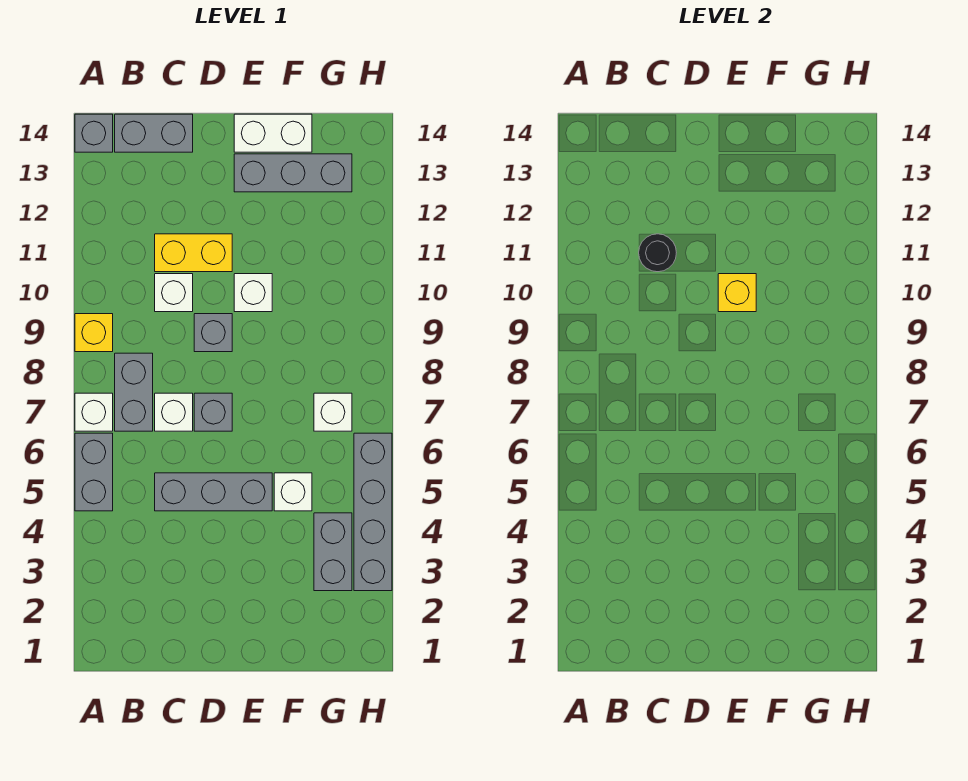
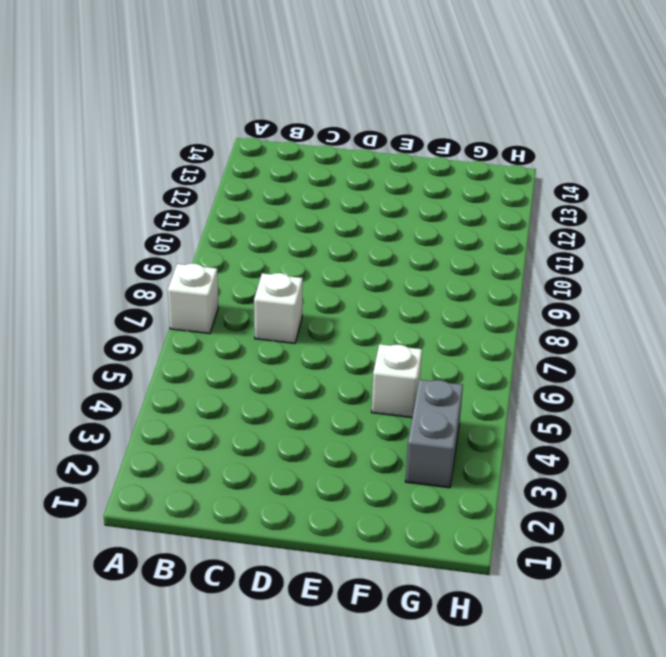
none -> grey 1x2 brick [75,433,113,511]
none -> yellow 1x1 brick [75,314,113,352]
none -> grey 1x1 brick [75,114,113,152]

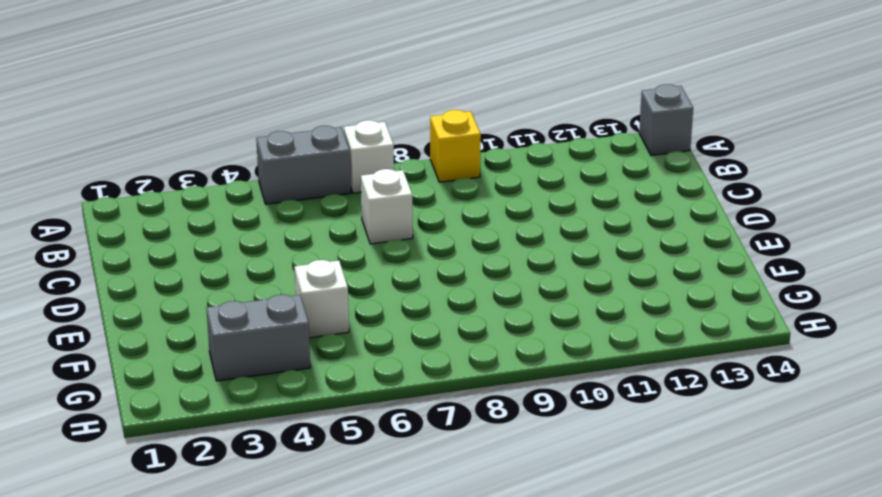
none -> grey 1x2 brick [115,353,153,431]
none -> grey 1x2 brick [115,114,193,152]
none -> grey 1x3 brick [155,473,272,511]

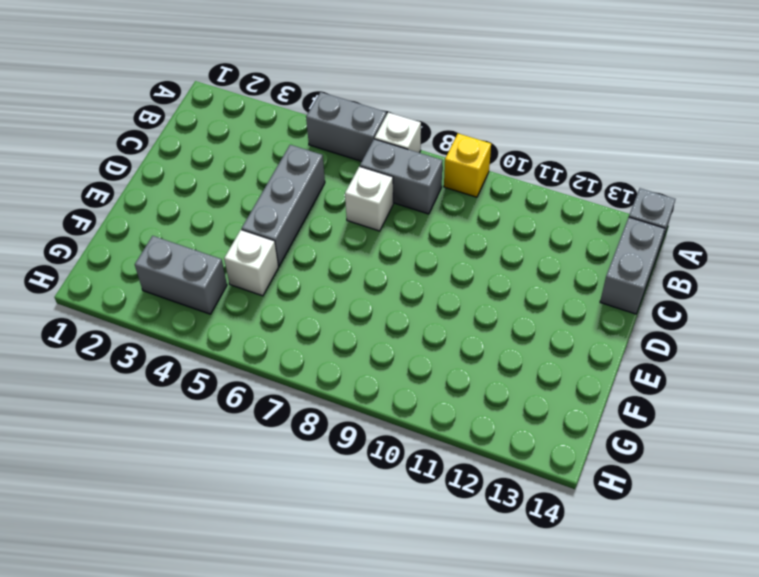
none -> white 1x1 brick [155,274,193,312]
none -> yellow 1x2 brick [155,234,232,272]
none -> grey 1x1 brick [194,393,232,431]

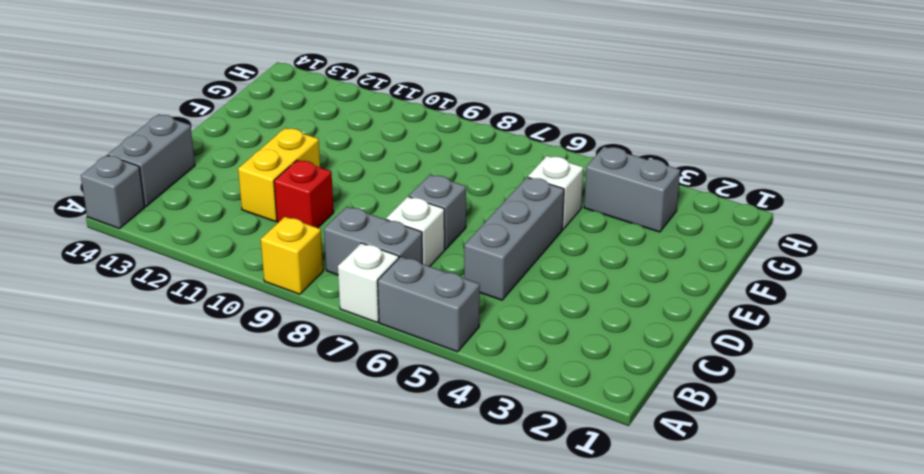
red 1x1 brick [274,160,334,228] -> white 1x1 brick [155,274,193,312]
none -> grey 1x1 brick [194,314,232,352]
none -> white 1x1 brick [234,274,272,312]
none -> grey 1x3 brick [234,154,352,192]

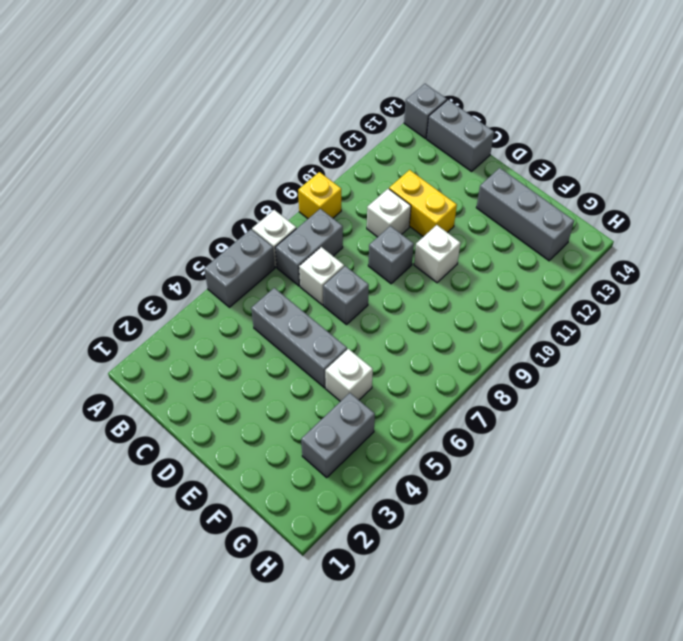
none -> white 1x2 brick [234,114,312,152]
none -> white 1x1 brick [314,393,352,431]
none -> grey 1x4 brick [354,433,392,591]

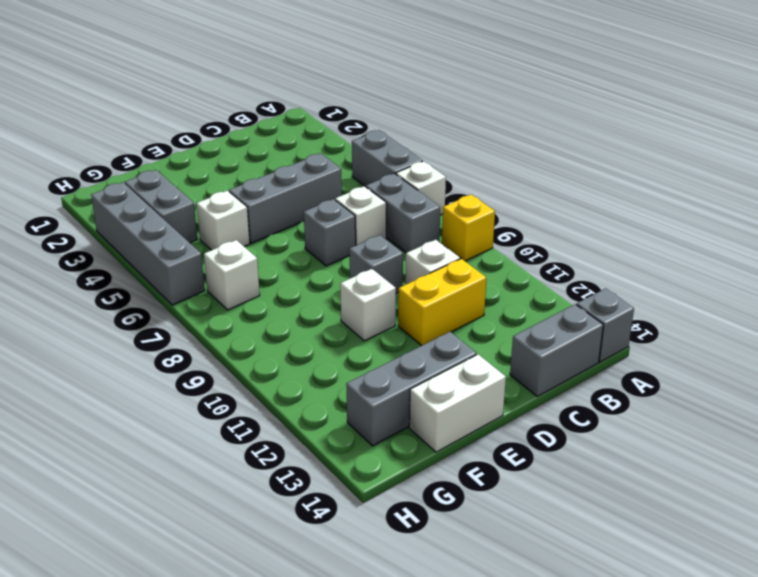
none -> black 1x1 round brick [639,234,676,272]
none -> yellow 1x1 brick [718,274,756,312]

